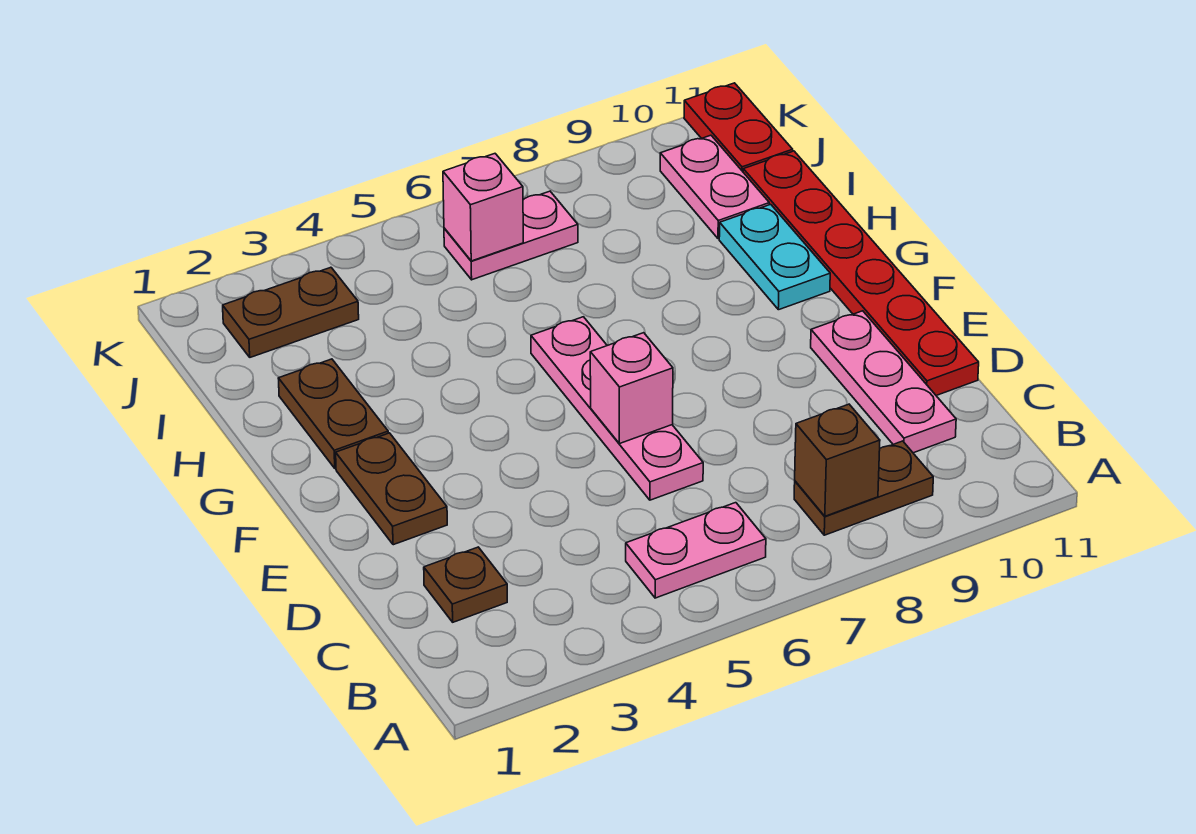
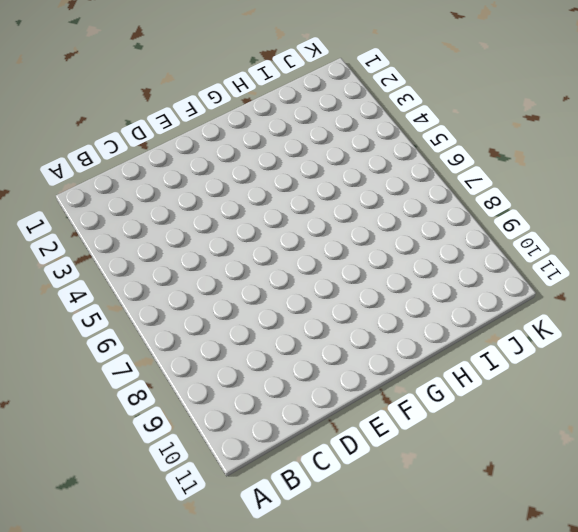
none -> pink 1x2 plate [626,503,766,598]
none -> brown 1x2 plate [794,441,933,535]
none -> brown 1x1 plate [424,547,507,622]

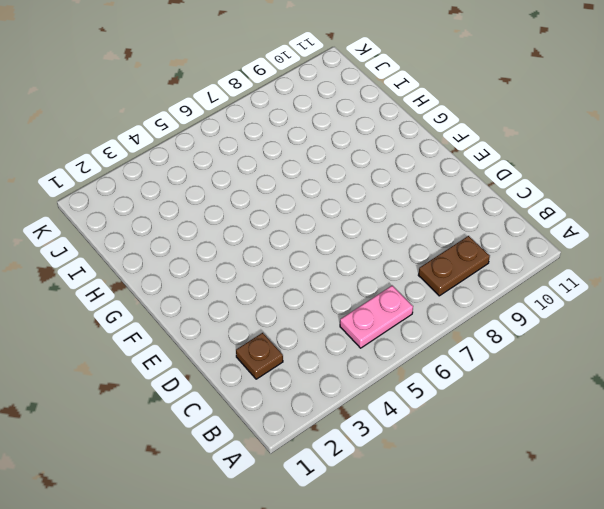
none -> pink 1x3 plate [811,311,956,453]
none -> pink 1x4 plate [531,317,703,500]
none -> red 1x6 plate [743,151,979,396]

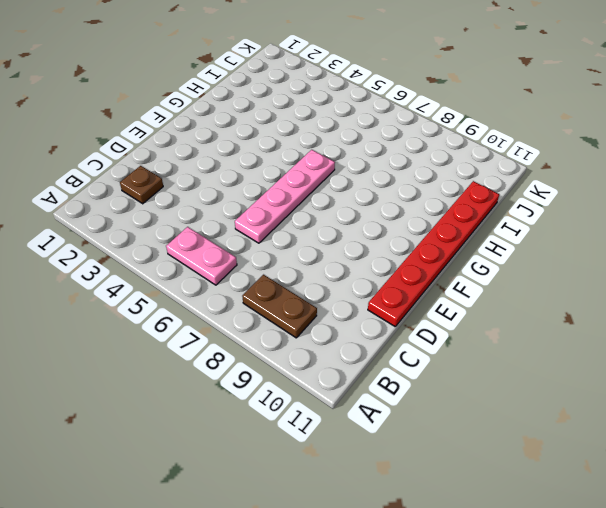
none -> pink 1x3 plate [811,311,956,453]
none -> brown 1x2 plate [336,433,447,545]
none -> brown 1x2 plate [278,359,388,469]

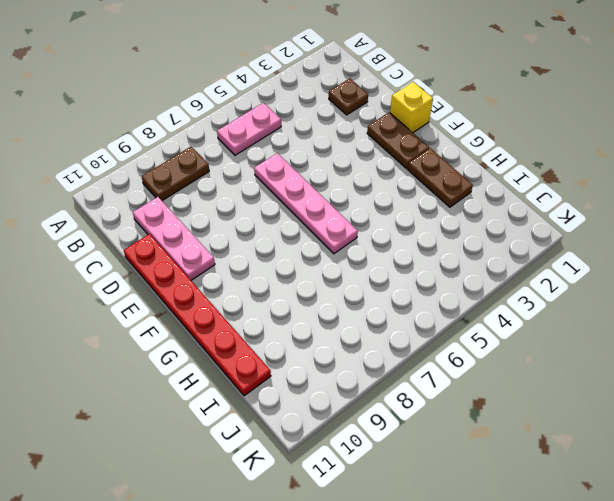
yellow 1x1 brick [390,82,433,133] -> none
none -> cyan 1x2 plate [719,204,830,310]
none -> pink 1x2 plate [660,135,769,239]
none -> brown 1x2 plate [223,267,359,357]

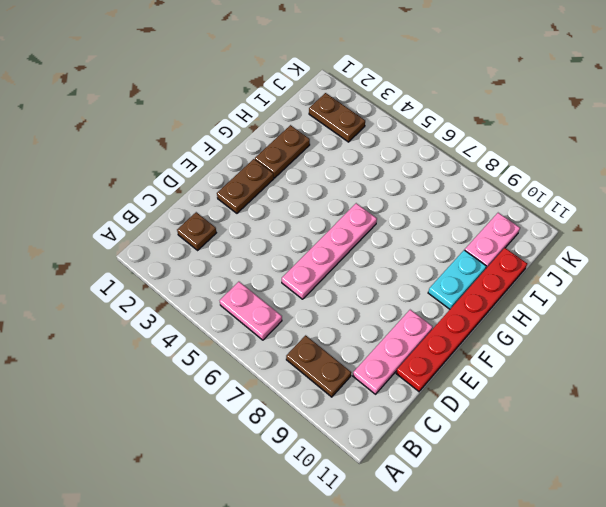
none -> pink 1x2 plate [444,191,578,280]
none -> red 1x2 plate [684,83,793,171]
none -> brown 1x1 brick [795,404,880,516]

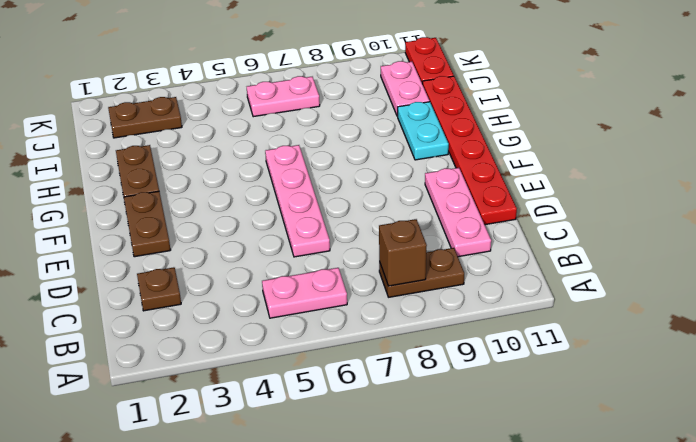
none -> pink 1x1 brick [590,333,673,444]
none -> pink 1x1 brick [443,154,523,261]

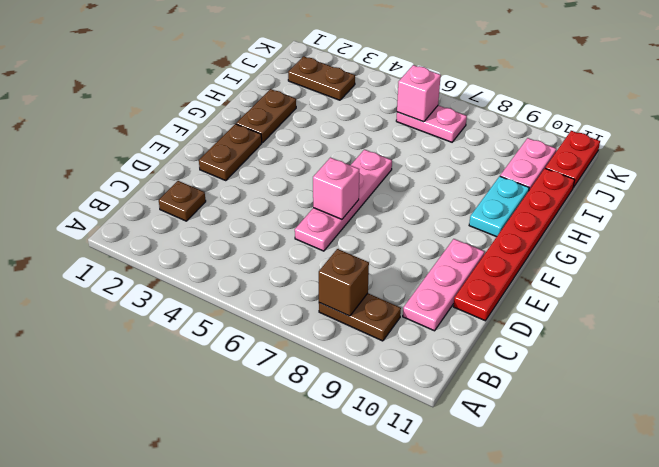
none -> pink 1x2 plate [626,503,766,598]

